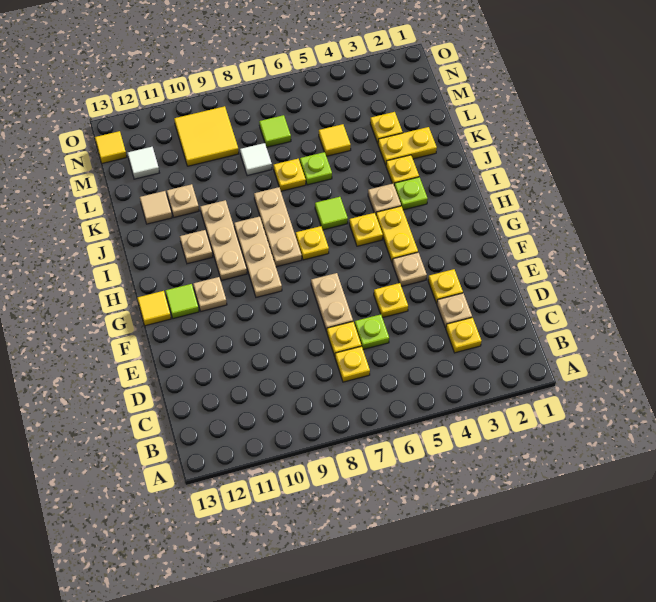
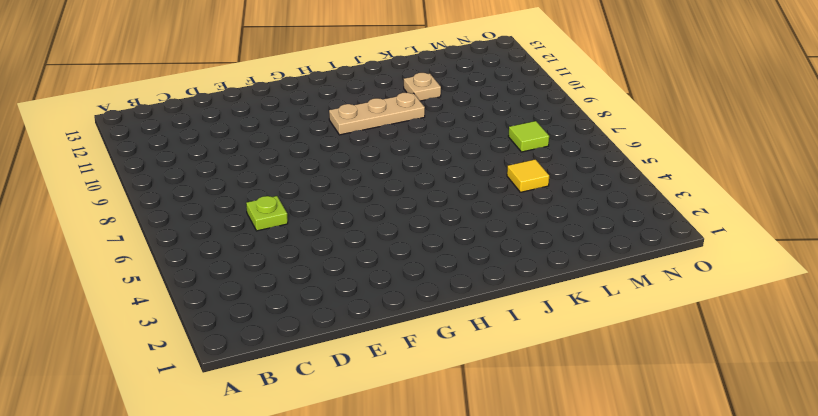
none -> yellow 1x1 plate [446,318,482,353]
none -> yellow 1x1 plate [335,346,370,382]
none -> tan 1x1 plate [437,293,472,328]
none -> yellow 1x1 plate [327,322,361,356]

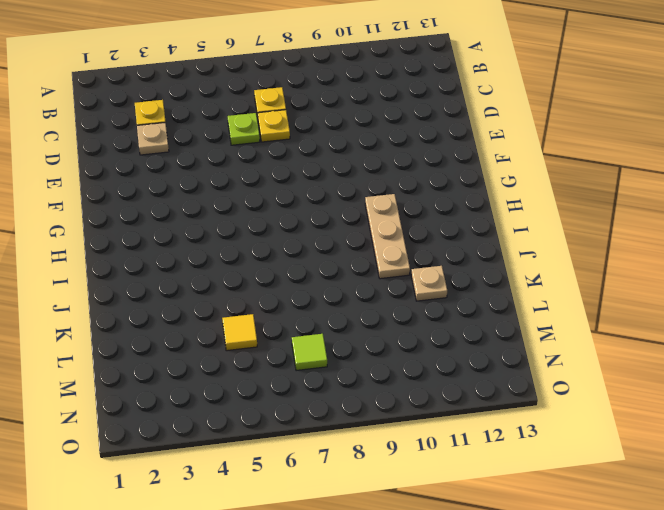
none -> yellow 1x1 plate [428,269,463,304]
none -> yellow 1x1 plate [374,283,408,318]
none -> tan 1x2 plate [311,273,353,332]
none -> tan 1x1 plate [393,253,427,287]

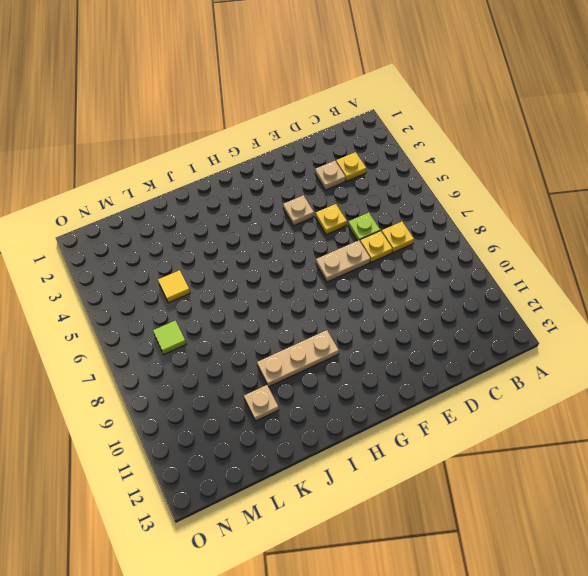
none -> yellow 1x1 plate [428,269,463,304]
none -> yellow 1x2 plate [376,206,418,263]
none -> tan 1x3 plate [234,216,282,297]
none -> tan 1x1 plate [193,277,227,311]

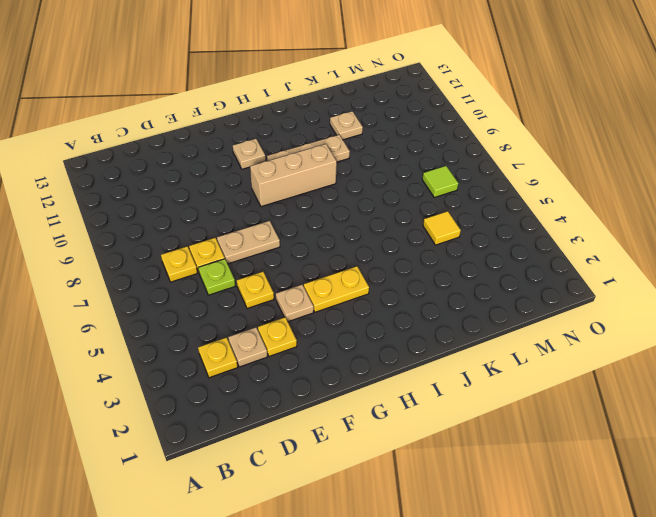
tan 1x3 brick [250,144,337,207] -> tan 1x3 plate [234,216,282,297]
none -> lime 1x1 tile [165,284,199,319]
none -> yellow 1x1 tile [137,291,171,326]
none -> yellow 1x1 plate [349,213,383,246]
none -> yellow 1x1 plate [296,226,329,260]

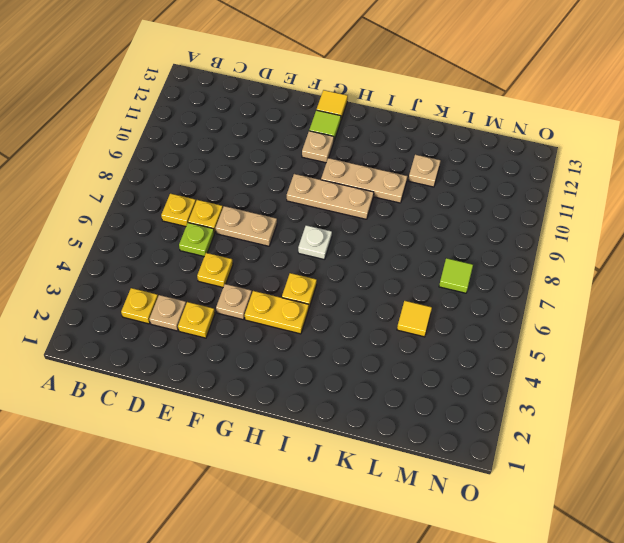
white 1x1 plate [298,225,332,260] -> yellow 1x1 plate [296,226,329,260]
none -> tan 1x3 plate [254,187,302,267]
none -> lime 1x1 plate [394,177,428,210]
none -> tan 1x1 plate [368,184,401,214]
none -> lime 1x1 tile [315,197,348,230]

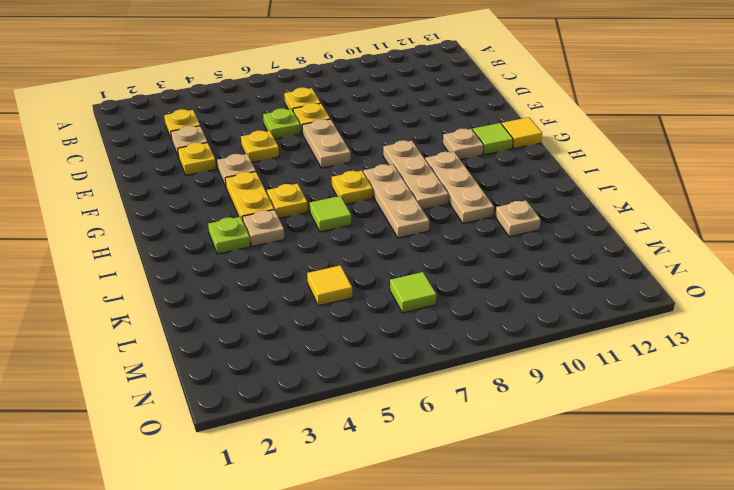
none -> tan 1x1 plate [180,230,213,264]
none -> yellow 1x1 plate [386,155,419,184]
none -> yellow 1x2 plate [378,127,437,165]
none -> lime 1x1 plate [300,152,332,185]

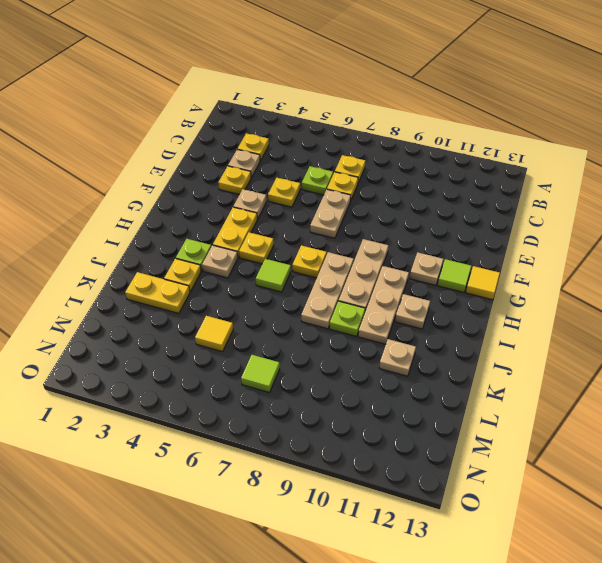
lime 1x1 plate [330,301,365,337] -> lime 1x1 plate moved to [300,152,332,185]
none -> yellow 1x1 plate [273,159,306,191]
none -> tan 1x1 tile [140,191,172,224]
none -> yellow 1x1 plate [370,112,403,143]
none -> white 1x1 tile [240,143,272,176]

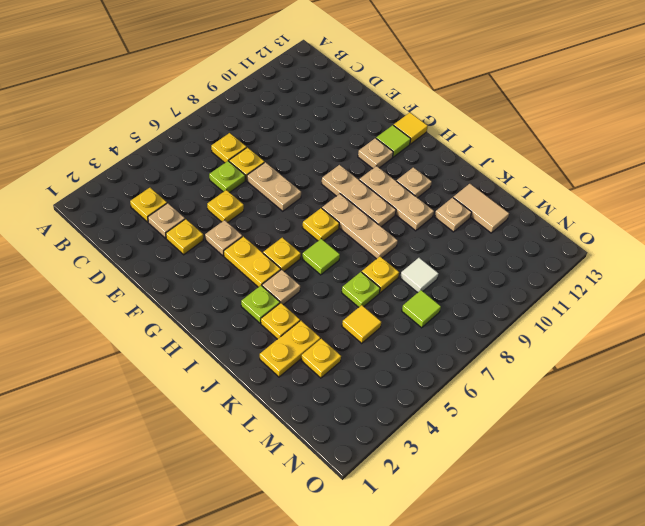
tan 1x2 tile [453,184,509,233] -> tan 1x1 tile [140,191,172,224]
none -> yellow 2x2 tile [174,106,239,166]
none -> white 1x1 tile [127,147,159,179]
none -> yellow 1x1 tile [95,131,127,163]

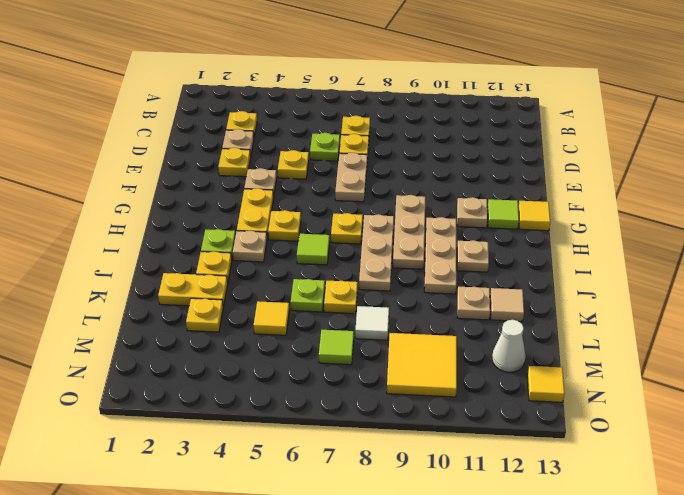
white 1x1 cone [492,320,526,372] -> white 1x1 tile [127,147,159,179]

